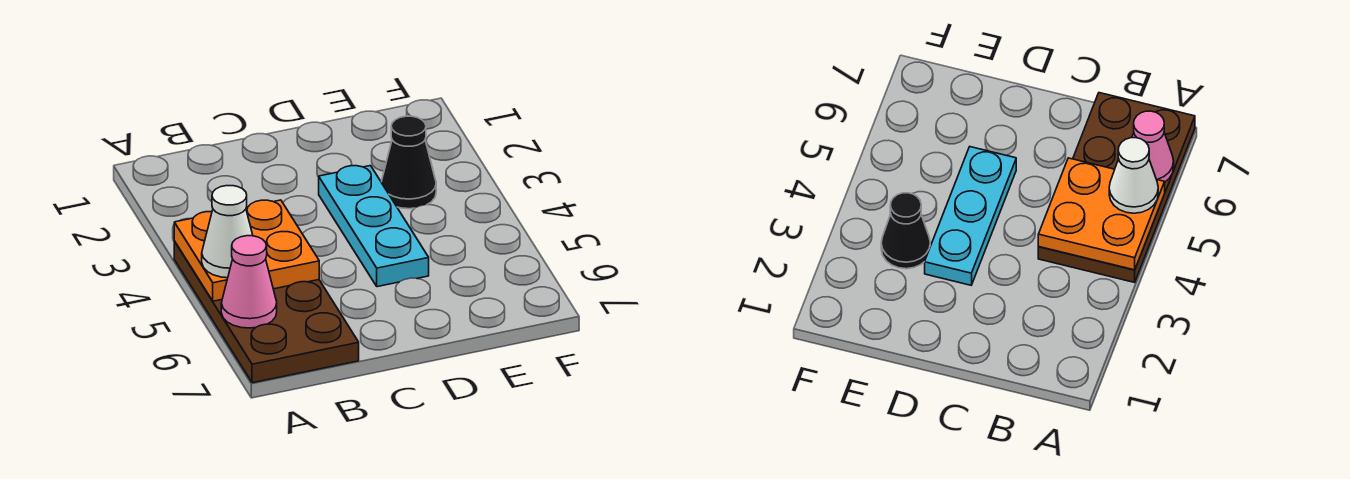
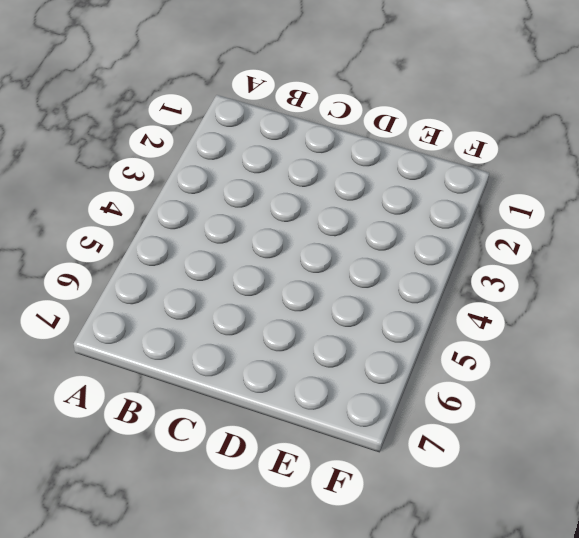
none -> brown 2x4 plate [174,241,359,383]
none -> cyan 1x3 plate [319,166,429,287]

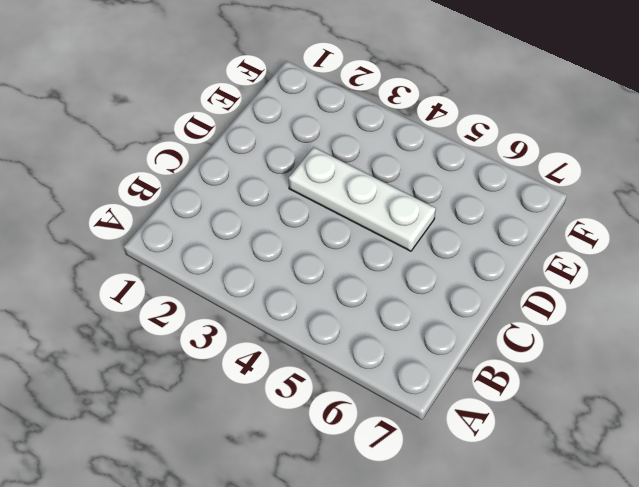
white 1x3 plate [289,147,436,251] -> cyan 1x3 plate [319,166,429,287]
none -> brown 2x4 plate [174,241,359,383]
none -> black 1x1 cone [381,116,436,209]

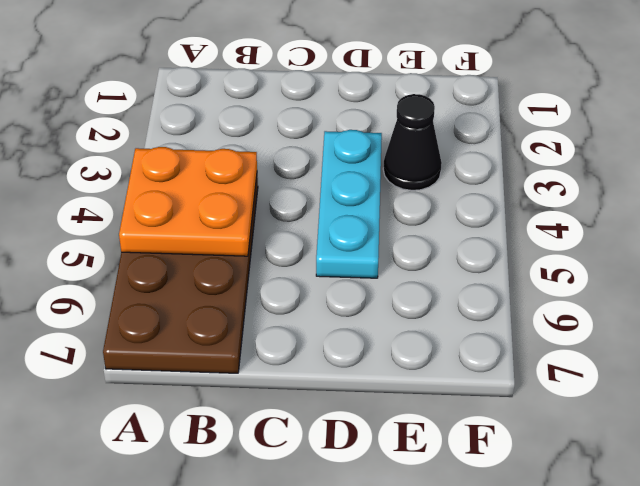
none -> pink 1x1 cone [221,236,277,328]
none -> white 1x1 cone [202,186,253,278]

